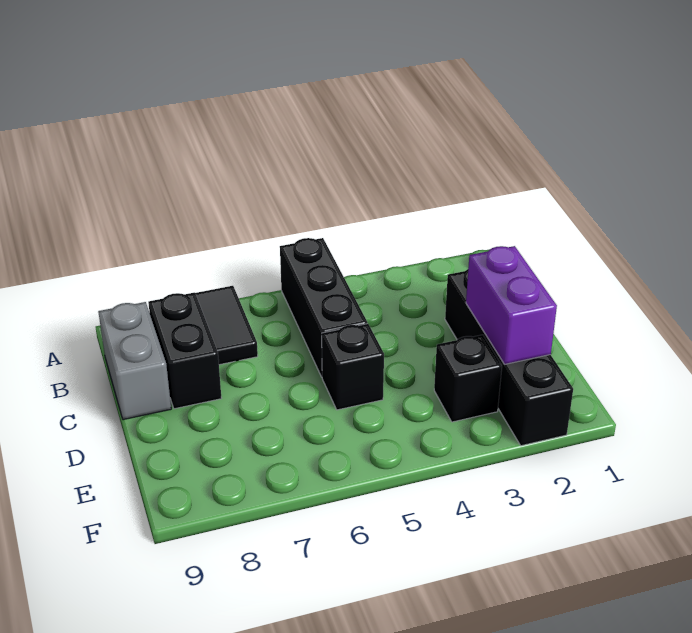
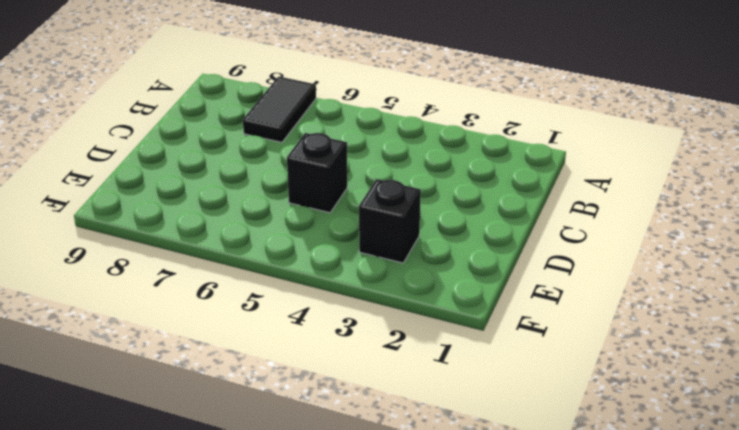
none -> black 1x3 brick [280,238,367,377]
none -> black 1x2 brick [148,293,221,409]

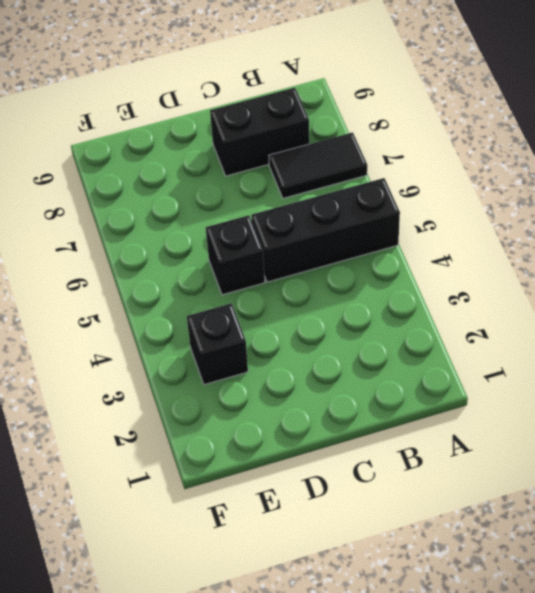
none -> grey 1x2 brick [98,302,171,420]
none -> black 1x4 brick [445,269,573,446]

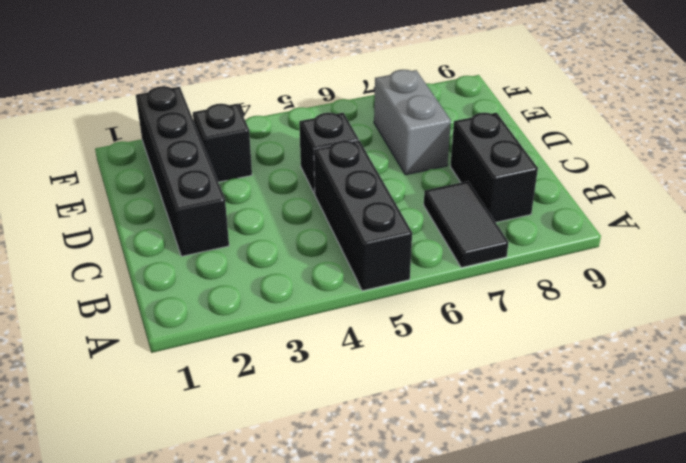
grey 1x2 brick [374,70,451,175] -> grey 1x2 brick moved to [98,302,171,420]
none -> purple 1x2 brick [466,246,557,364]

